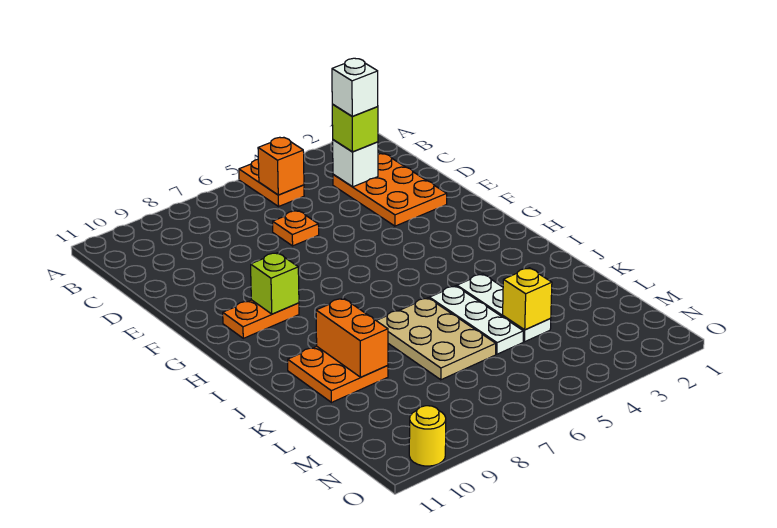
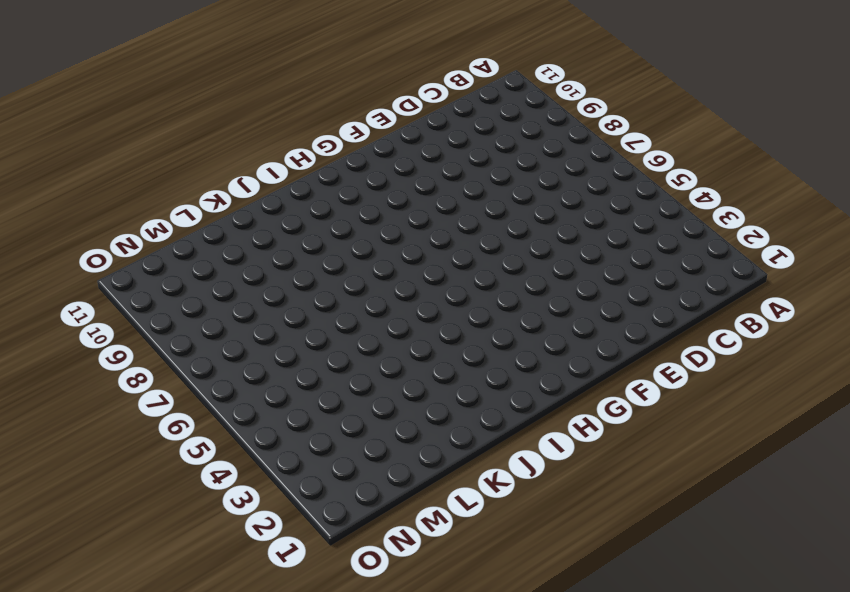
none -> orange 1x2 plate [239,159,304,206]
none -> orange 2x3 plate [333,154,447,226]
none -> orange 1x1 plate [273,211,319,246]

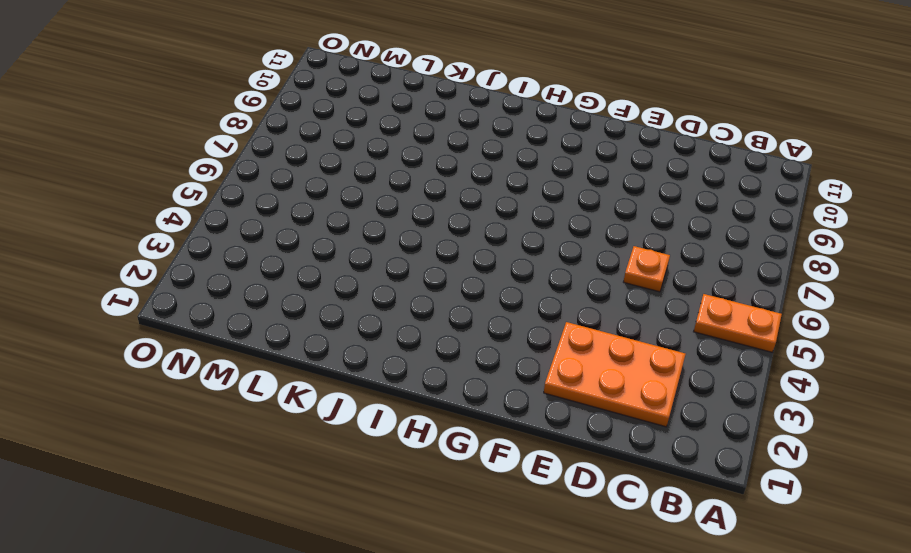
none -> orange 1x2 plate [223,300,299,338]
none -> white 1x3 plate [457,274,551,342]
none -> white 1x3 plate [429,286,523,354]

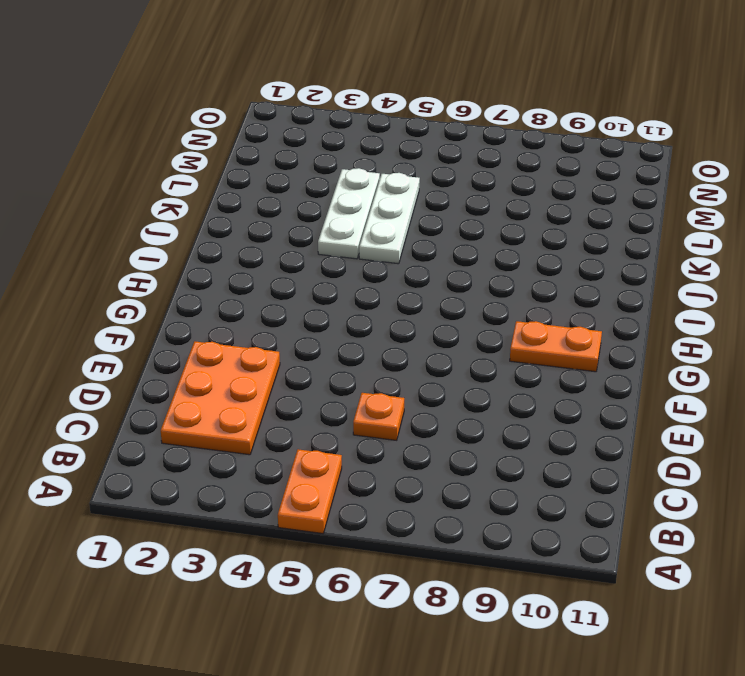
none -> tan 2x3 plate [376,298,496,380]
none -> orange 2x2 plate [288,347,388,403]
none -> yellow 1x1 round brick [409,406,446,466]

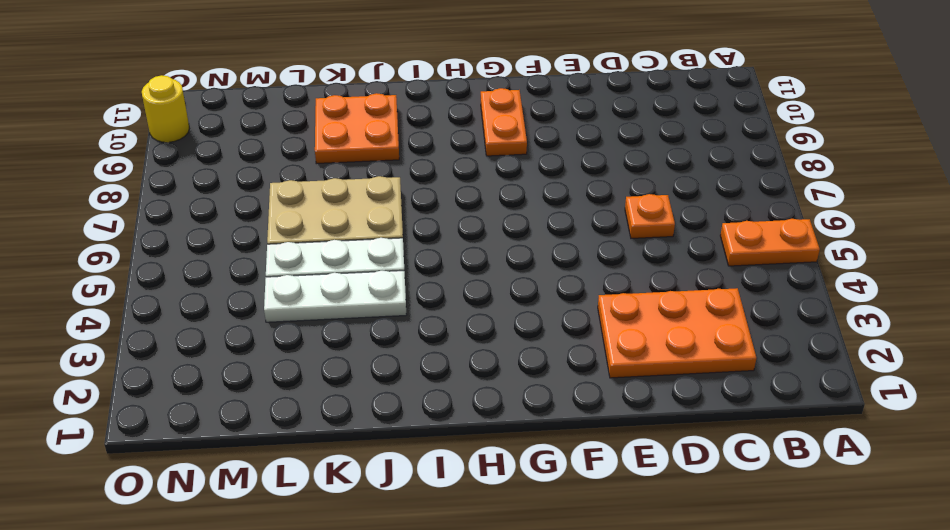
none -> orange 1x1 brick [258,137,304,195]
none -> white 1x1 brick [333,140,378,187]
none -> lime 1x1 brick [251,253,299,314]

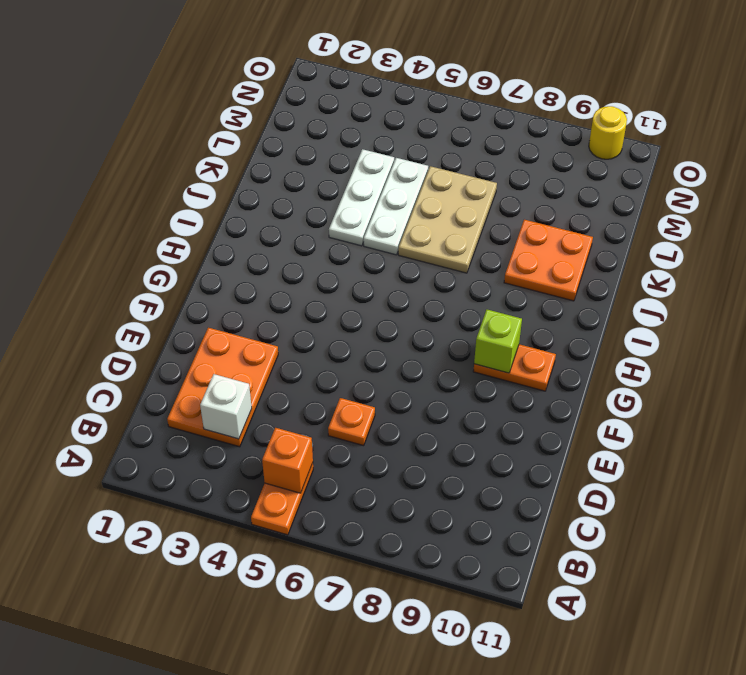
none -> orange 1x2 brick [316,298,388,377]
none -> yellow 1x1 brick [503,268,552,330]
none -> lime 1x1 brick [332,104,378,152]

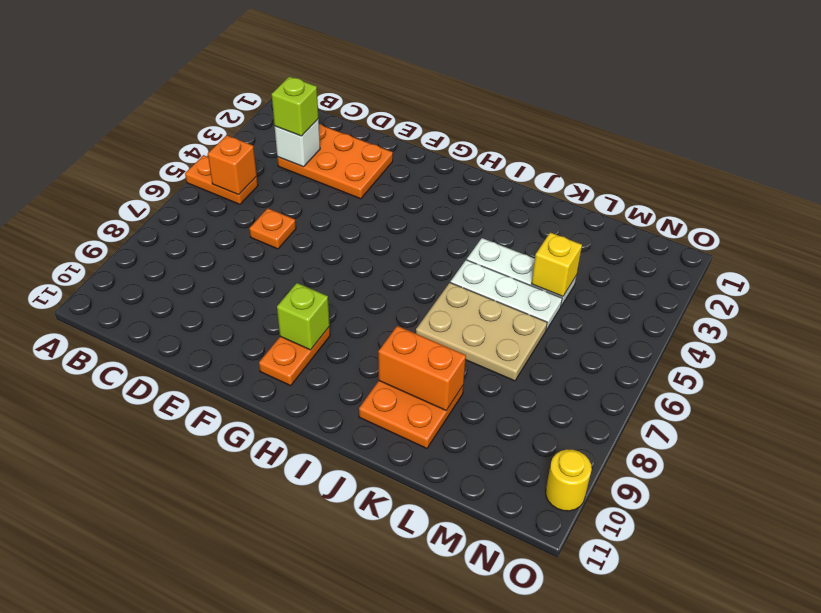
none -> white 1x1 brick [332,58,378,116]

